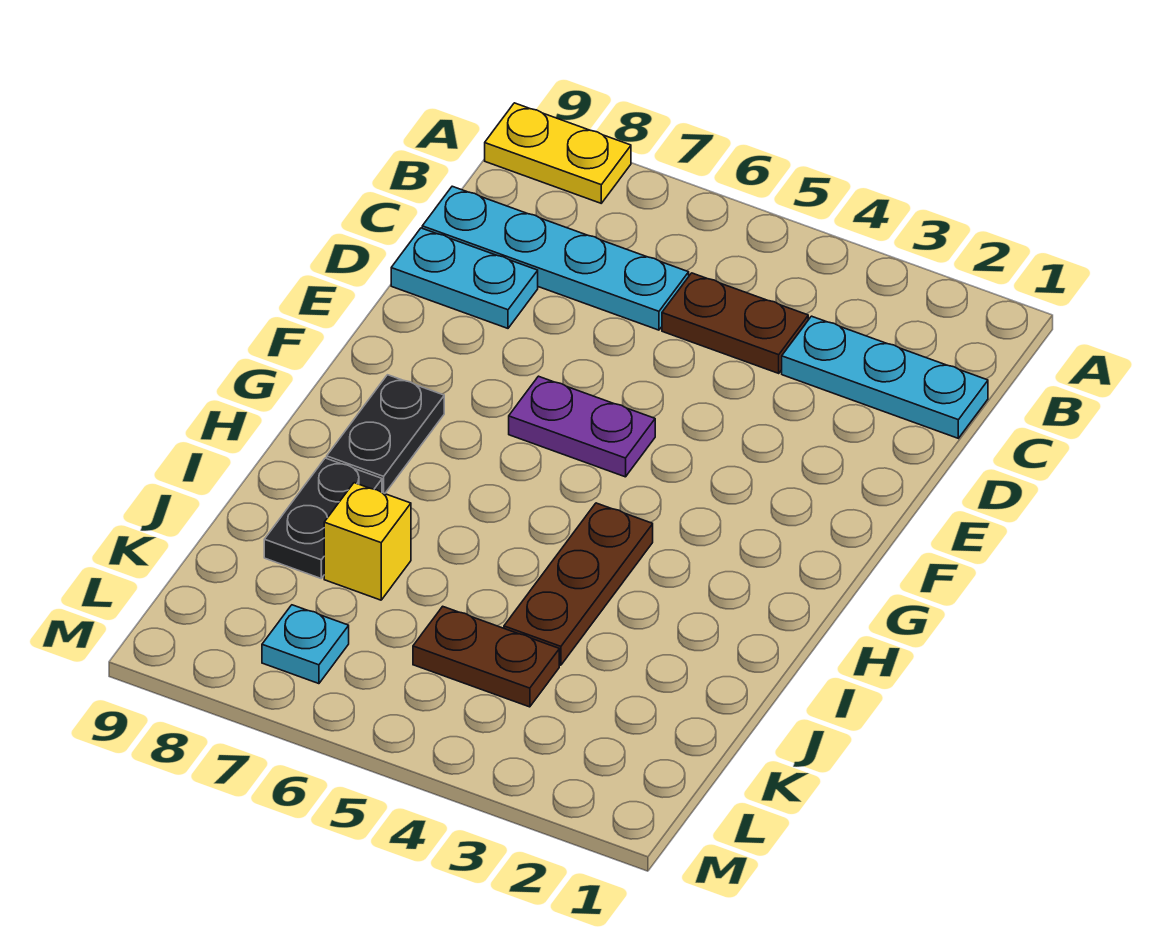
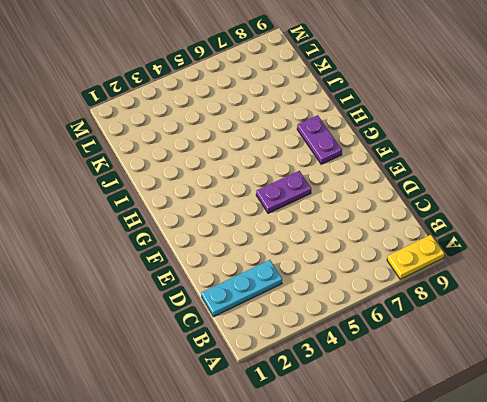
purple 1x2 plate [297,115,342,164] -> black 1x2 plate [327,375,444,494]
none -> brown 1x2 plate [662,273,808,373]
none -> cyan 1x4 plate [422,186,689,330]
none -> cyan 1x2 plate [391,228,538,328]

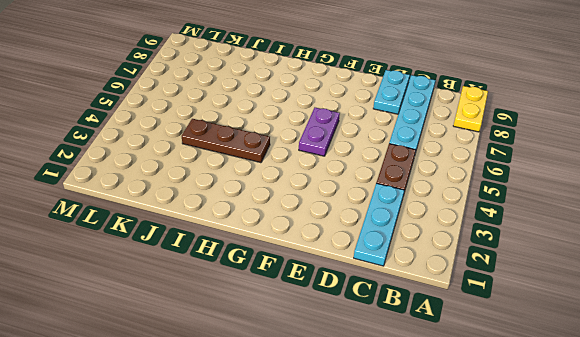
none -> black 1x2 plate [327,375,444,494]
none -> black 1x2 plate [264,458,382,578]
none -> yellow 1x1 brick [324,483,411,600]

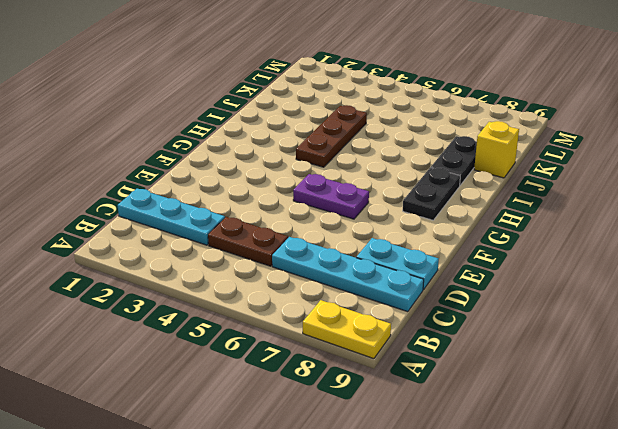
yellow 1x1 brick [474,121,519,178] -> yellow 1x1 brick moved to [324,483,411,600]
none -> brown 1x2 plate [413,606,559,707]
none -> cyan 1x1 plate [262,605,349,684]

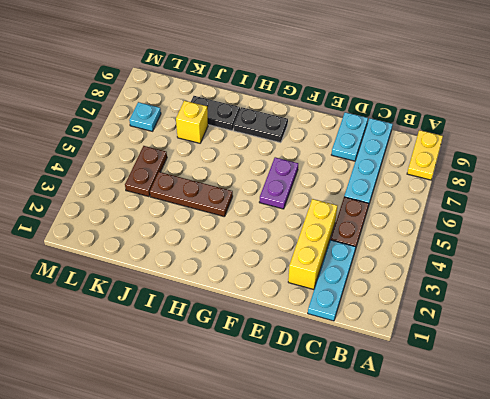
yellow 1x3 brick [288,199,337,290] -> none

